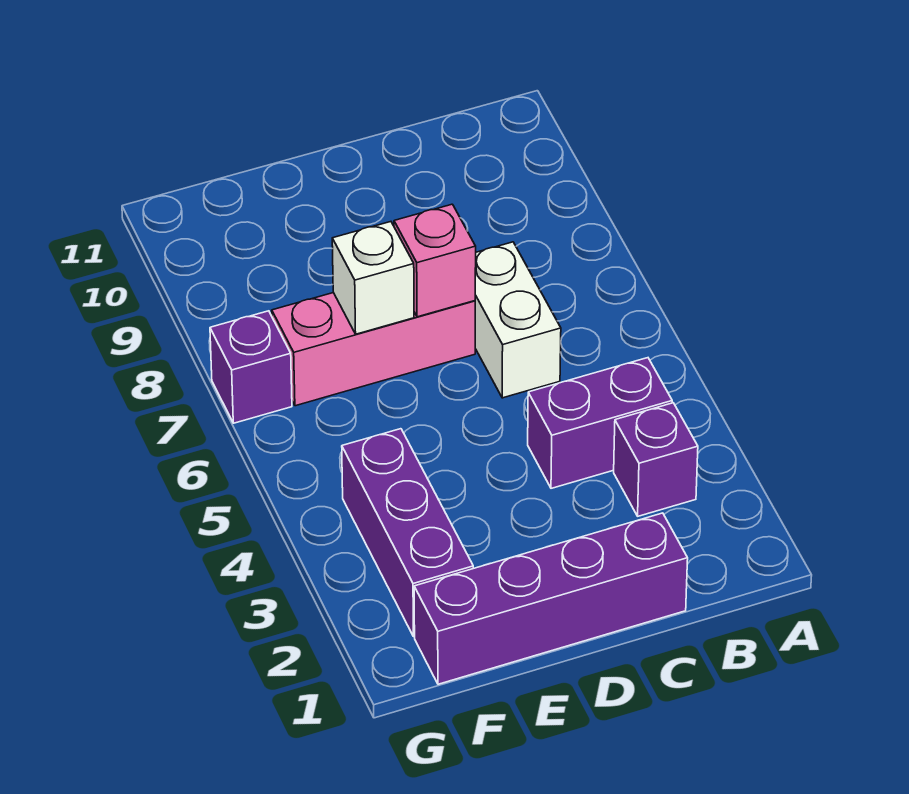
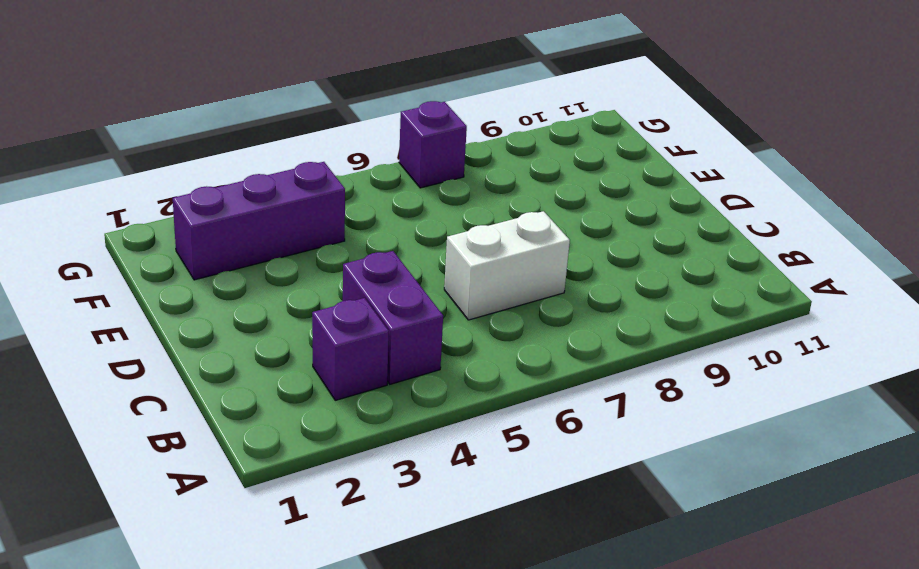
none -> purple 1x4 brick [414,513,688,684]
none -> pink 1x3 brick [272,293,475,406]

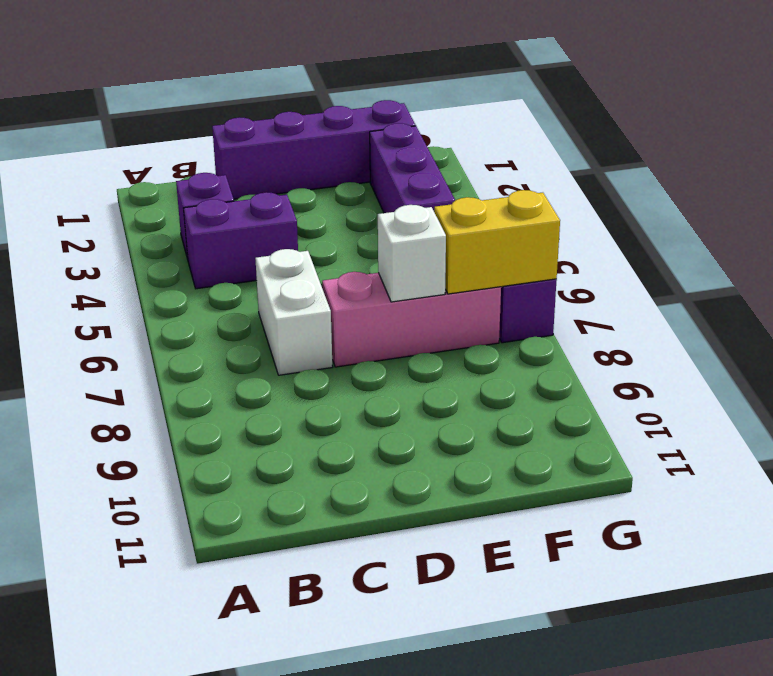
yellow 1x2 brick [434,190,560,294] -> none
none -> pink 1x1 brick [394,204,476,317]

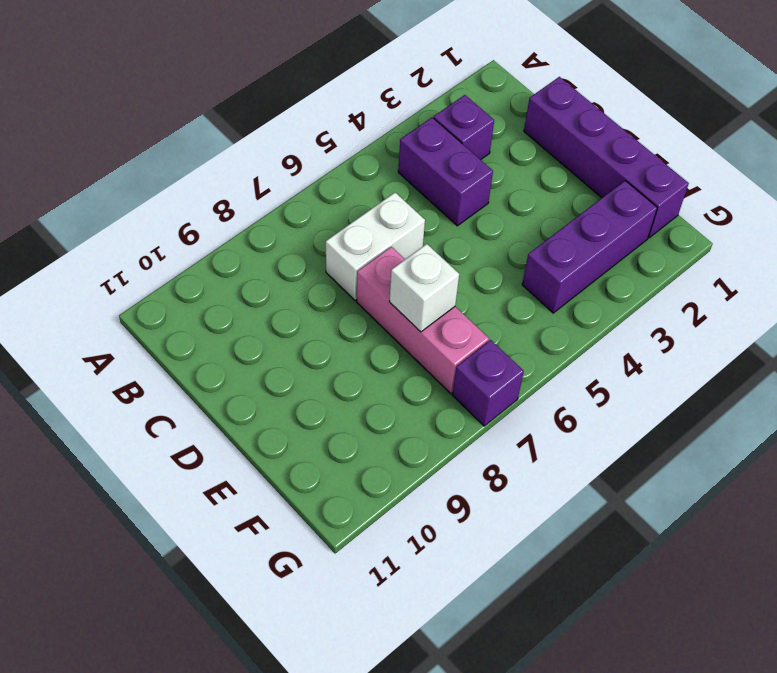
none -> pink 1x1 brick [394,204,476,317]

